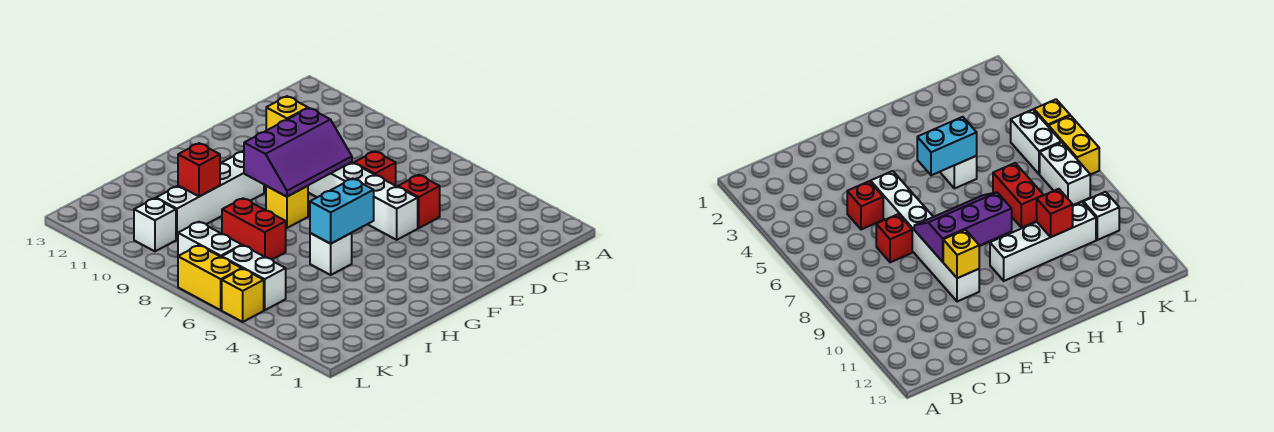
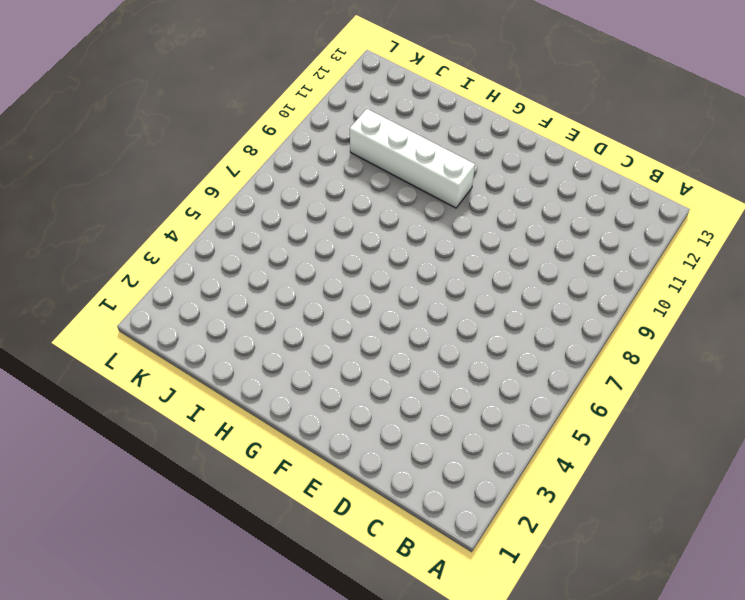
none -> red 1x1 brick [398,175,440,228]
none -> red 1x1 brick [354,151,396,186]
none -> white 1x6 brick [308,162,418,240]

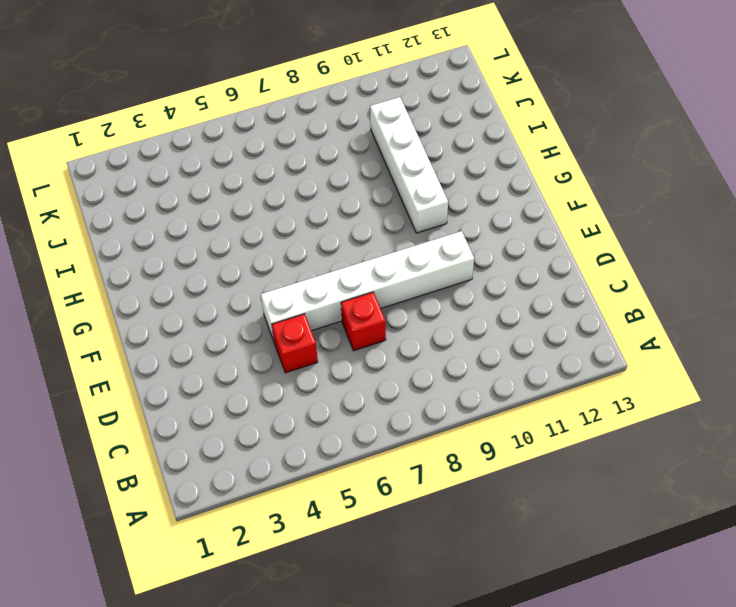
none -> yellow 1x1 brick [266,186,308,228]
none -> white 1x1 brick [310,233,352,275]
none -> red 1x2 brick [222,198,286,259]

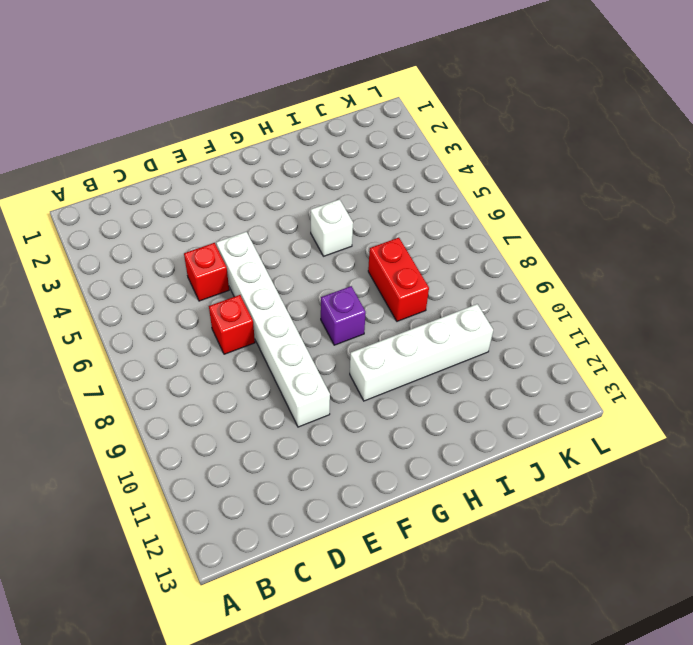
purple 1x1 brick [321,286,366,345] -> yellow 1x1 brick [266,186,308,228]
none -> white 1x2 brick [222,245,286,310]
none -> white 1x2 brick [178,222,242,257]
none -> white 1x1 brick [134,198,176,251]

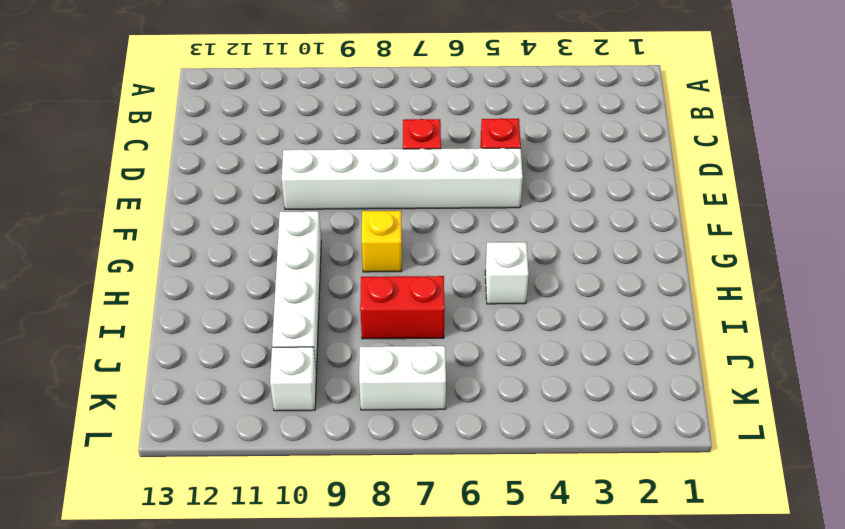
none -> white 1x2 brick [222,245,286,310]
none -> yellow 1x1 brick [222,269,264,322]
none -> yellow 1x2 brick [178,245,242,310]

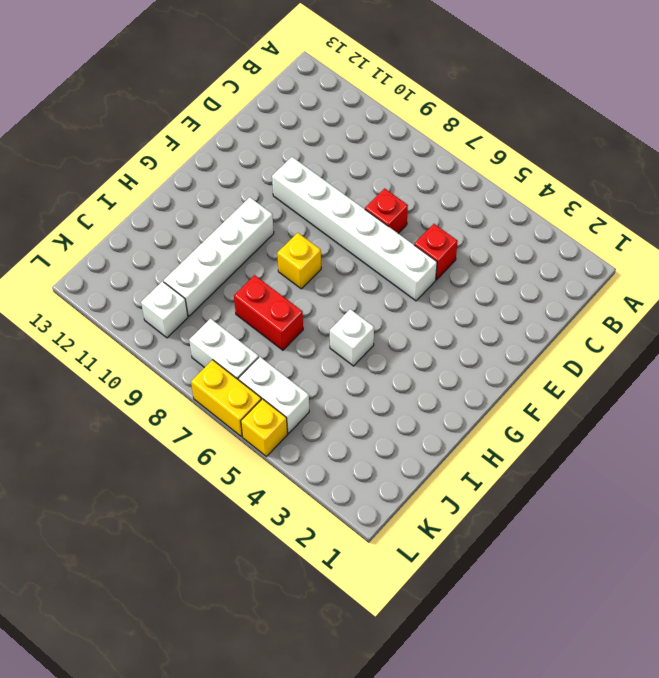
none -> purple 2x3 slope [244,108,352,197]
none -> yellow 1x1 brick [266,96,308,130]
none -> cyan 1x2 brick [310,179,374,244]

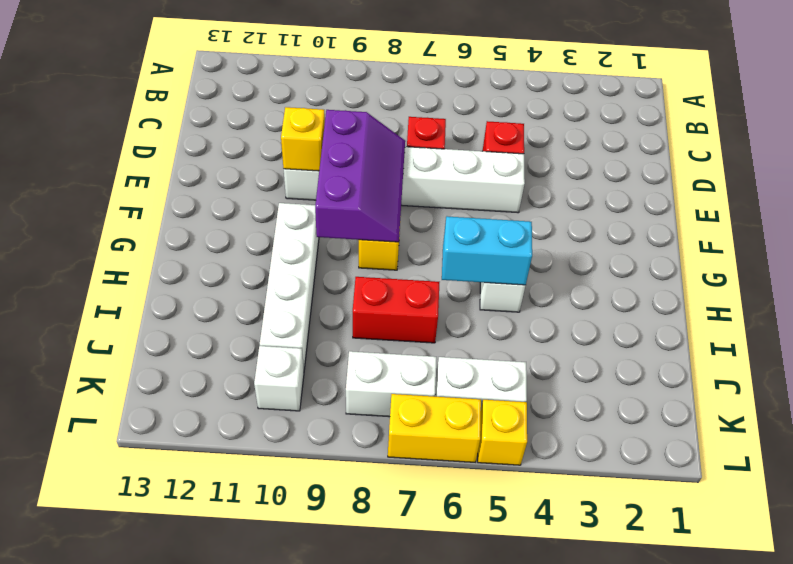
cyan 1x2 brick [442,216,532,285] -> cyan 1x2 brick turned to [310,179,374,244]
none -> red 1x1 brick [178,143,220,197]

